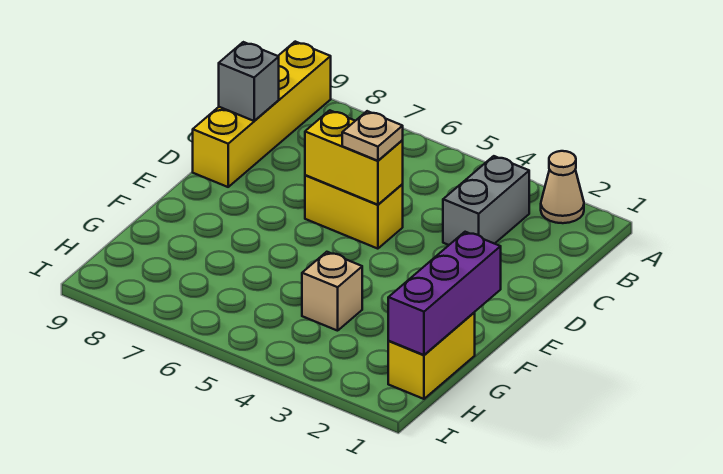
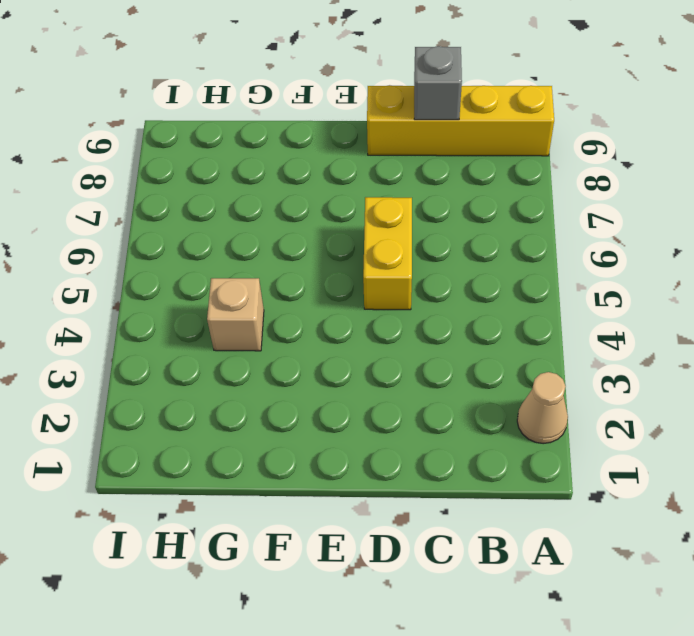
none -> grey 1x2 brick [443,156,529,245]
none -> yellow 1x2 brick [388,313,475,399]

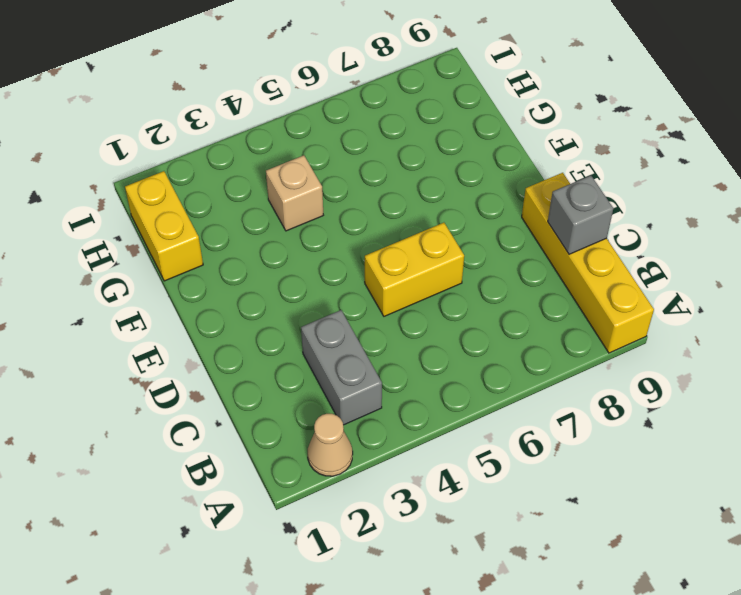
none -> yellow 1x2 brick [305,110,403,205]
none -> purple 1x3 brick [388,232,501,355]

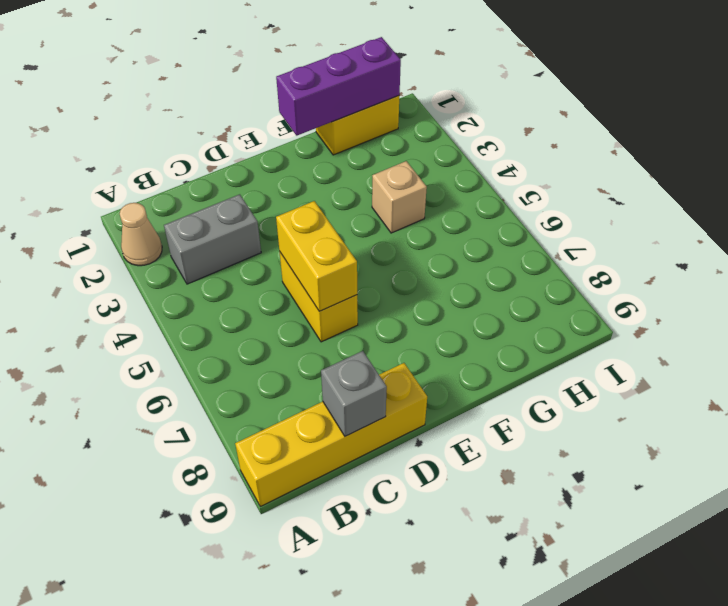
none -> tan 1x1 plate [342,111,403,161]

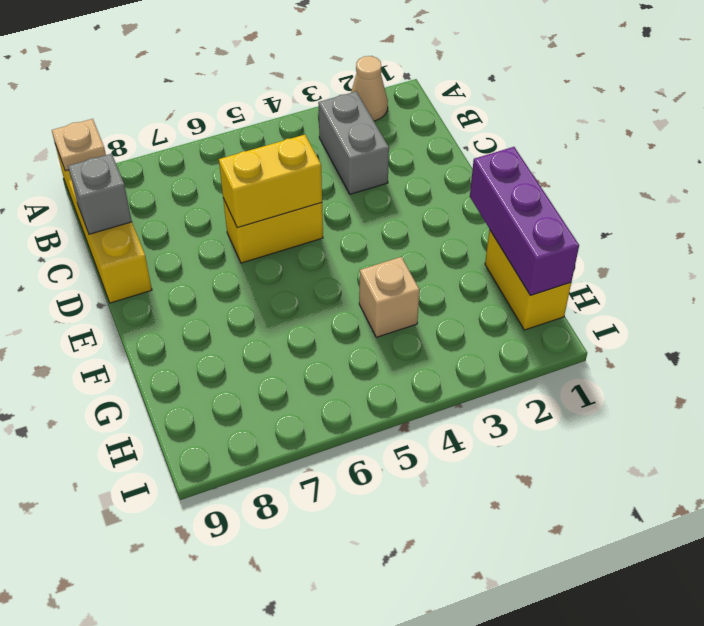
tan 1x1 plate [52,119,106,171] -> tan 1x1 plate moved to [342,111,403,161]

